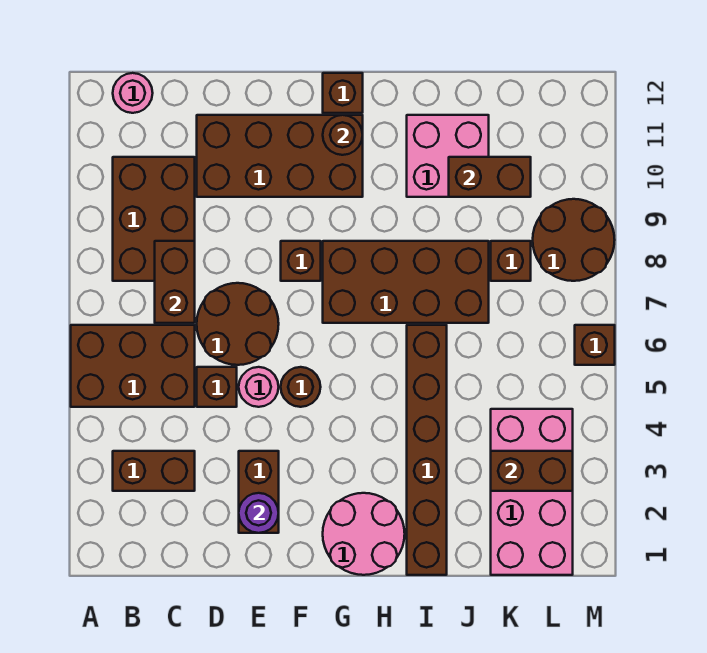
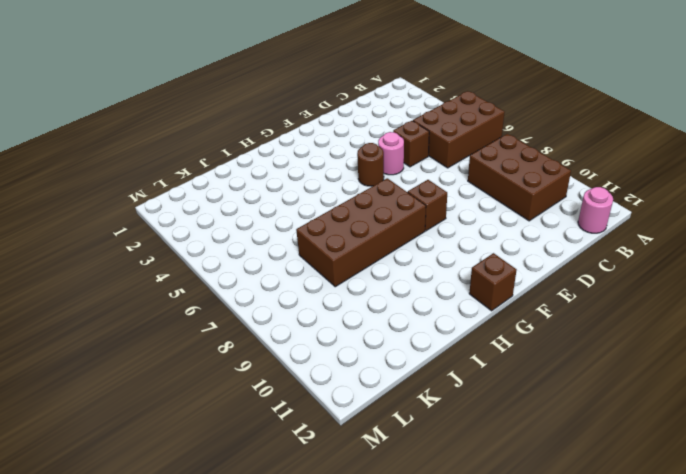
none -> brown 1x2 brick [113,451,195,491]
none -> brown 2x2 round brick [197,283,279,365]
none -> brown 2x4 brick [197,115,363,197]

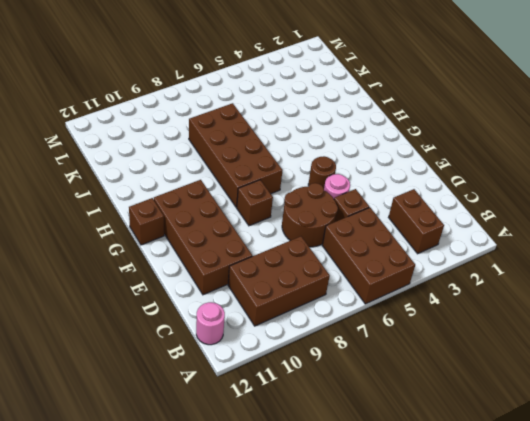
none -> brown 1x2 brick [239,451,279,533]
none -> pink 2x2 round brick [323,493,405,575]
none -> brown 1x6 brick [407,325,447,575]

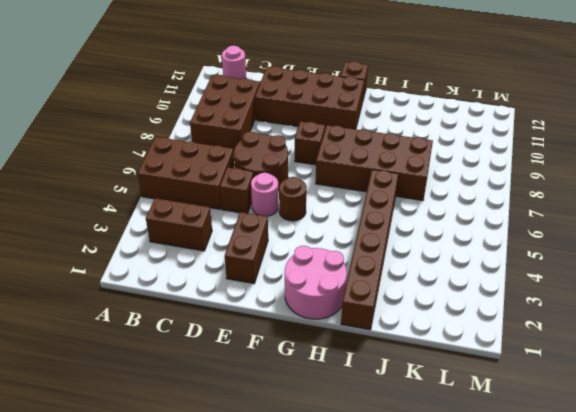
none -> pink 2x2 brick [407,115,489,197]
none -> pink 2x4 brick [491,409,573,575]
none -> brown 1x1 brick [491,241,531,281]

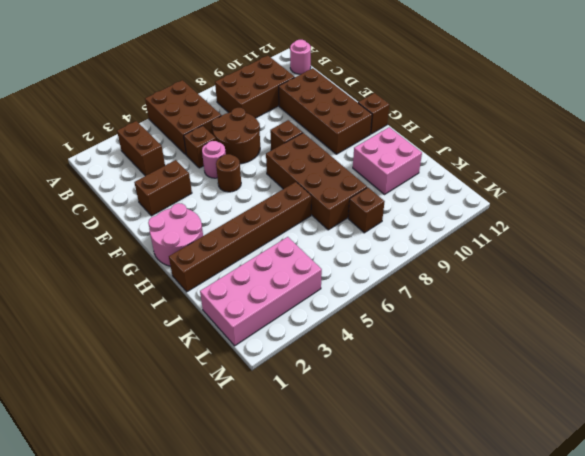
none -> brown 2x2 round brick [533,199,615,281]
none -> brown 1x1 brick [575,325,615,365]
none -> brown 1x2 brick [155,241,195,323]

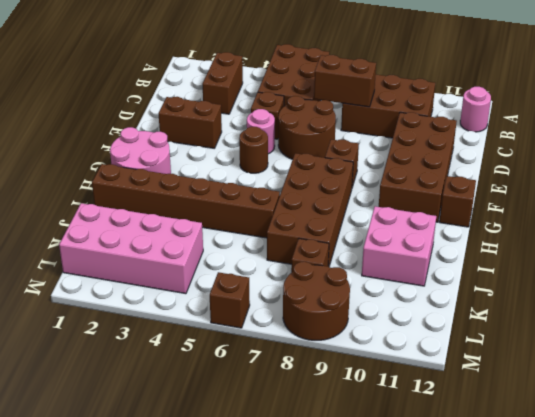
none -> purple 1x1 round brick [239,493,279,533]
none -> brown 1x1 round brick [323,115,363,155]
none -> brown 1x2 brick [449,157,531,197]

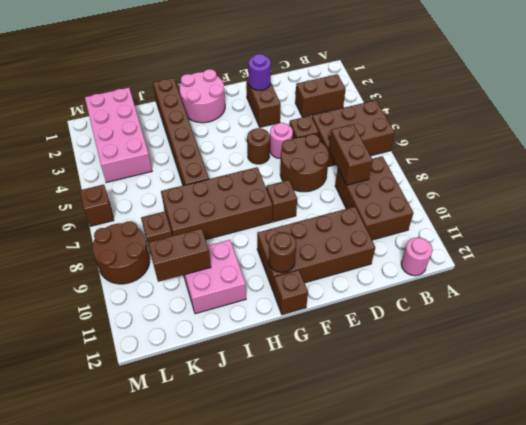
none -> brown 1x2 brick [491,451,573,491]

